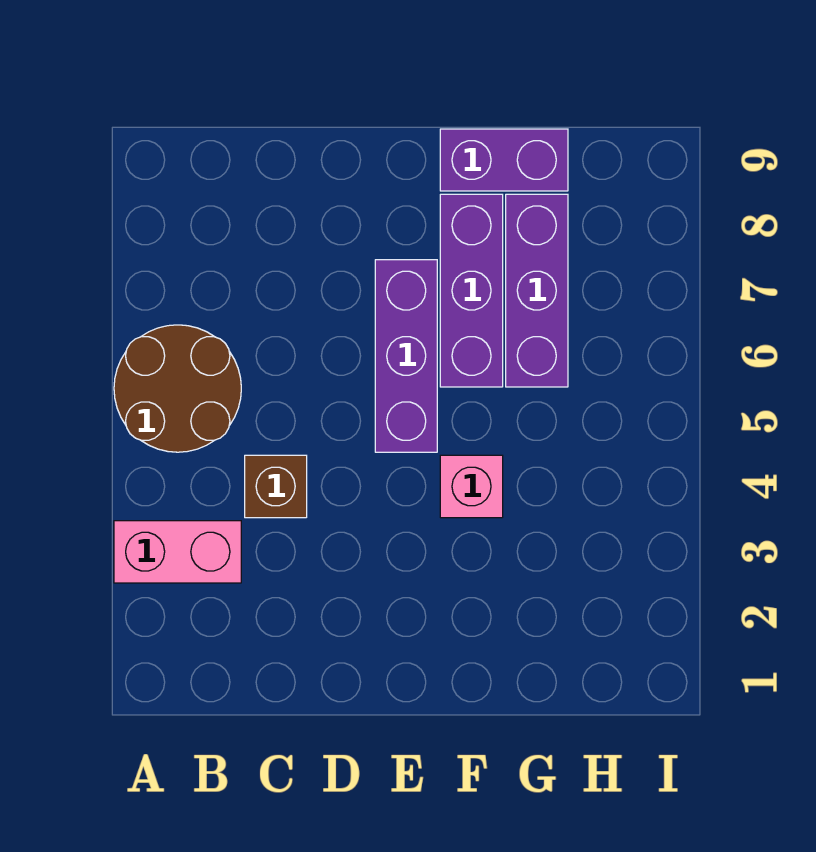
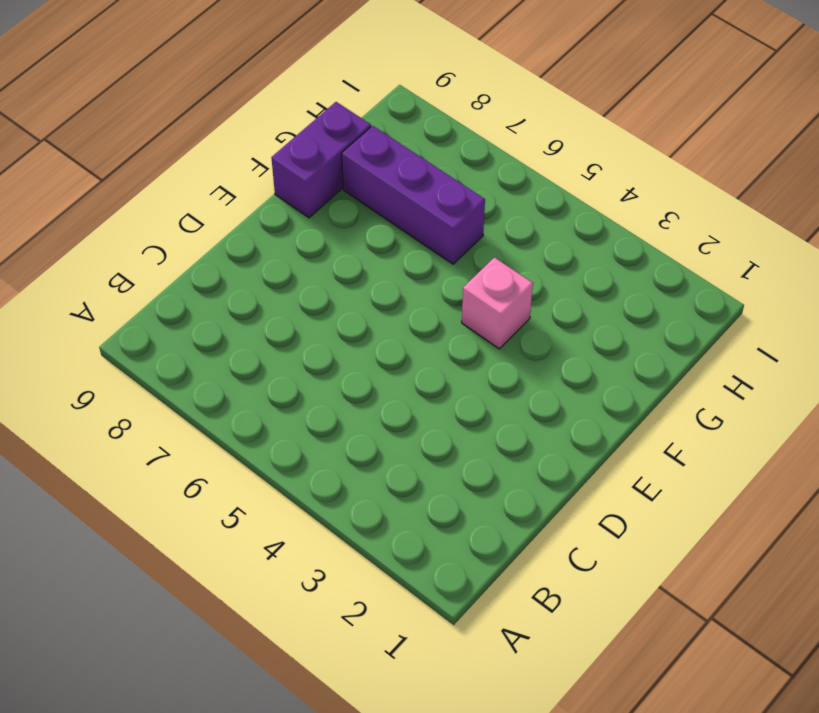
none -> pink 1x2 brick [114,521,241,583]
none -> brown 2x2 round brick [114,325,241,452]

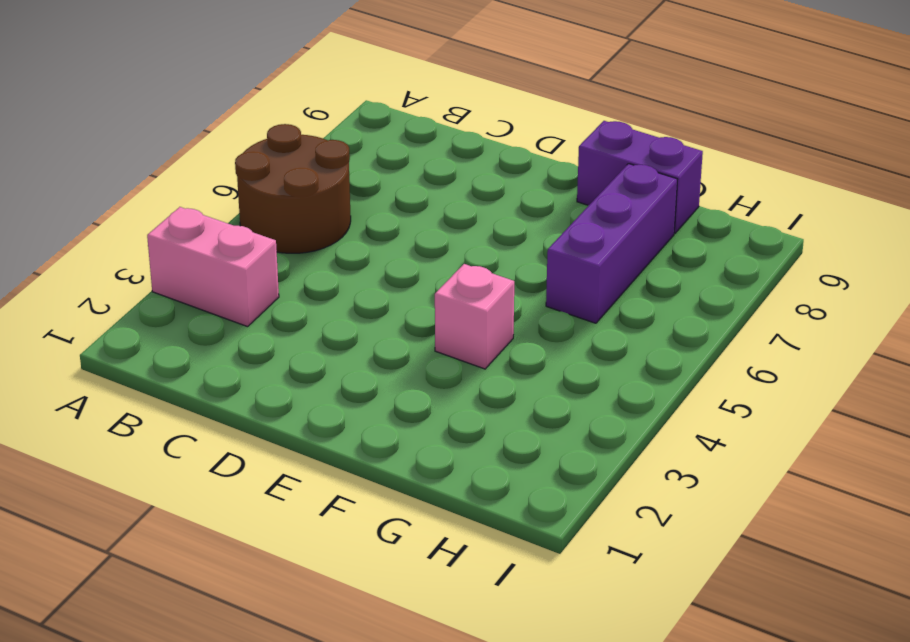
none -> brown 1x1 brick [245,455,307,518]
none -> purple 1x3 brick [375,260,437,452]

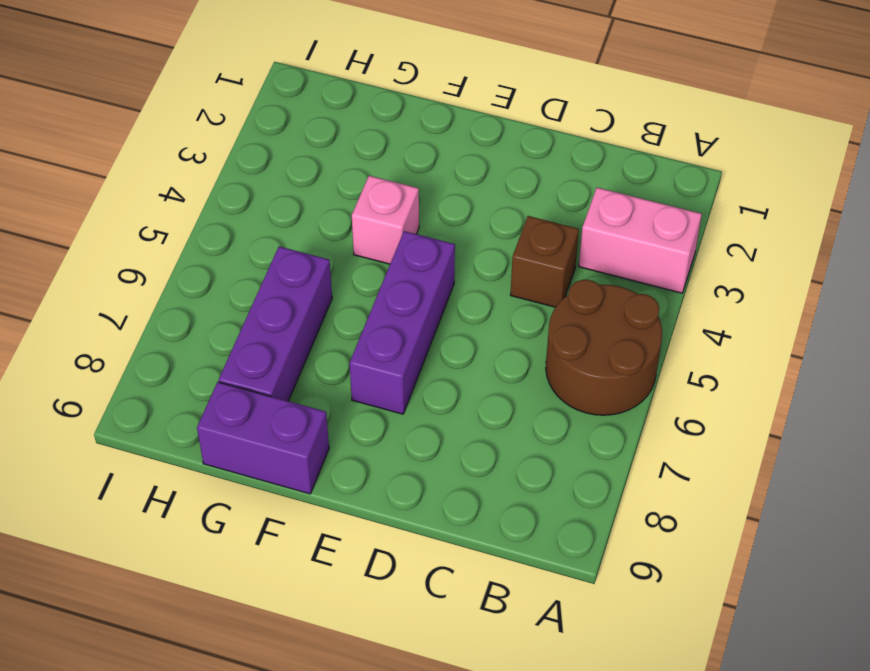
none -> purple 1x3 brick [440,194,503,387]

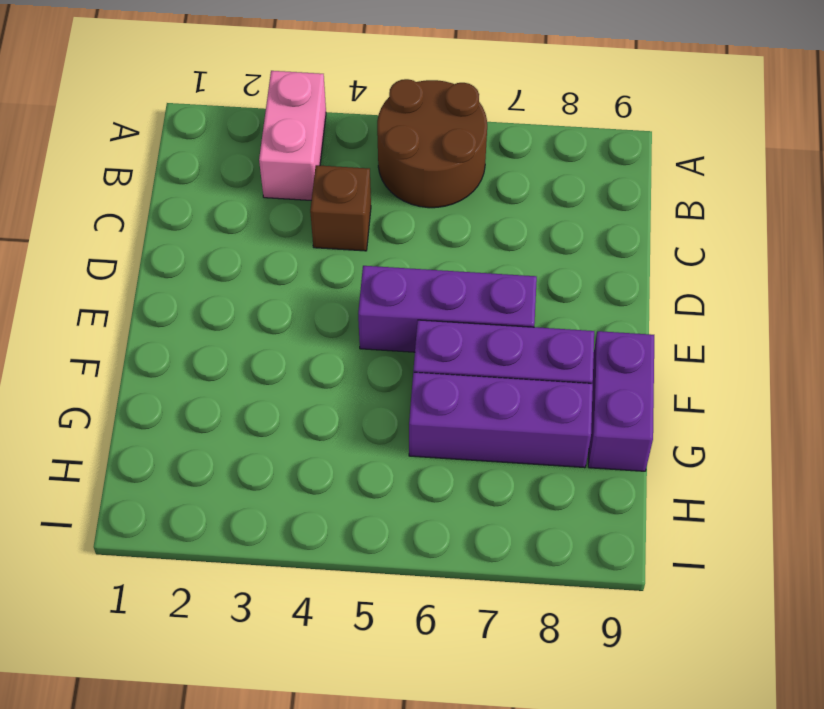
none -> pink 1x1 brick [440,455,503,518]

